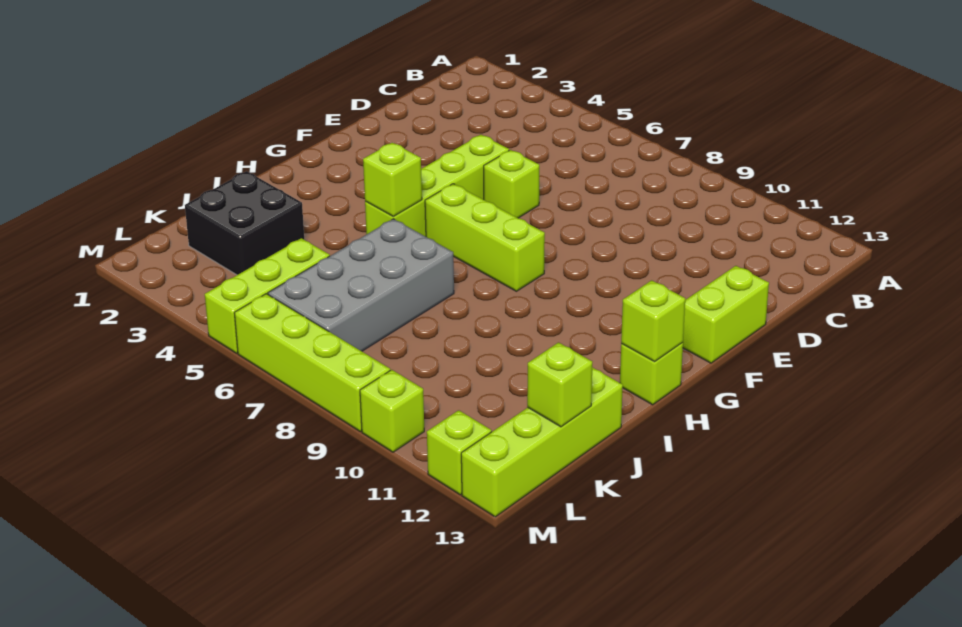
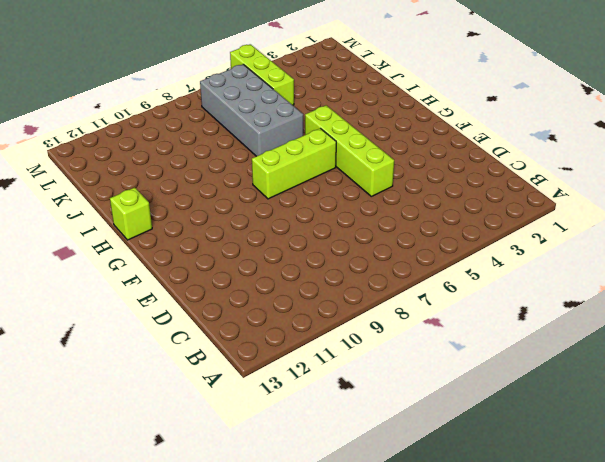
none -> lime 1x1 brick [484,150,539,218]
none -> lime 1x2 brick [683,266,769,363]
none -> black 2x2 brick [185,171,304,275]

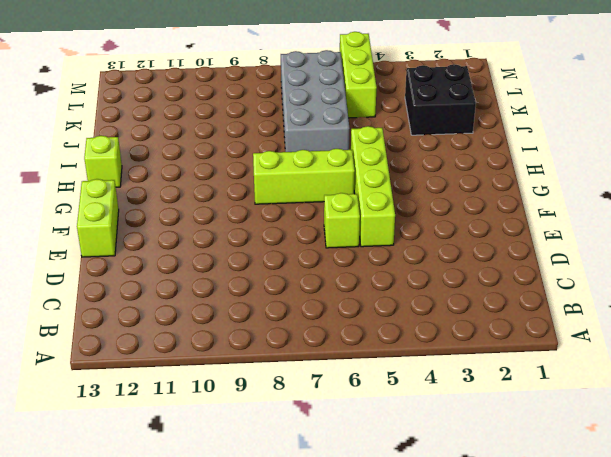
none -> lime 1x4 brick [461,367,623,517]
none -> lime 1x4 brick [234,294,390,432]
none -> lime 1x1 brick [360,370,424,452]

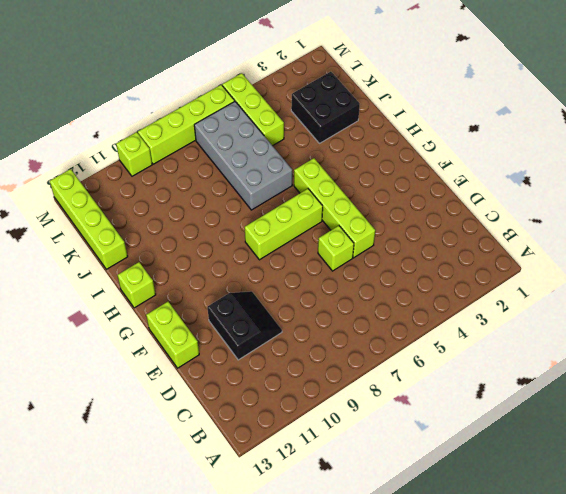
black 2x2 slope [207,291,282,360] -> none
none -> lime 1x1 brick [427,410,492,495]
none -> lime 1x1 brick [363,143,422,217]
none -> lime 1x1 brick [621,280,685,362]

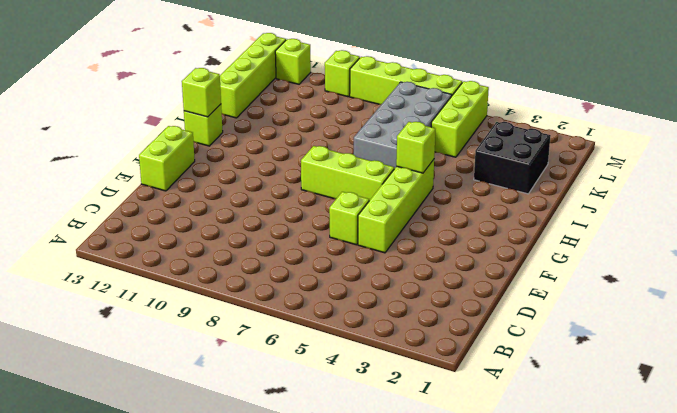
none -> lime 1x1 brick [527,342,592,427]

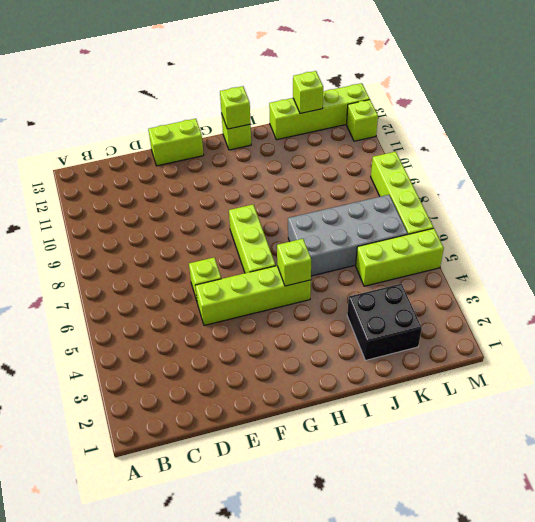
none -> lime 1x1 brick [360,370,424,452]

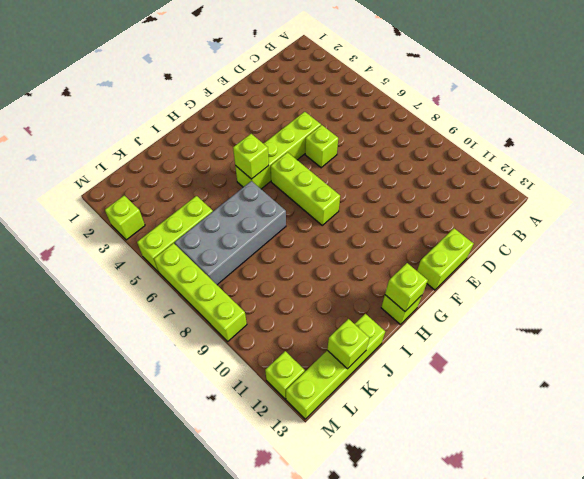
lime 1x1 brick [105,196,145,240] -> lime 1x1 brick moved to [360,370,424,452]
none -> black 2x2 brick [185,171,304,275]

